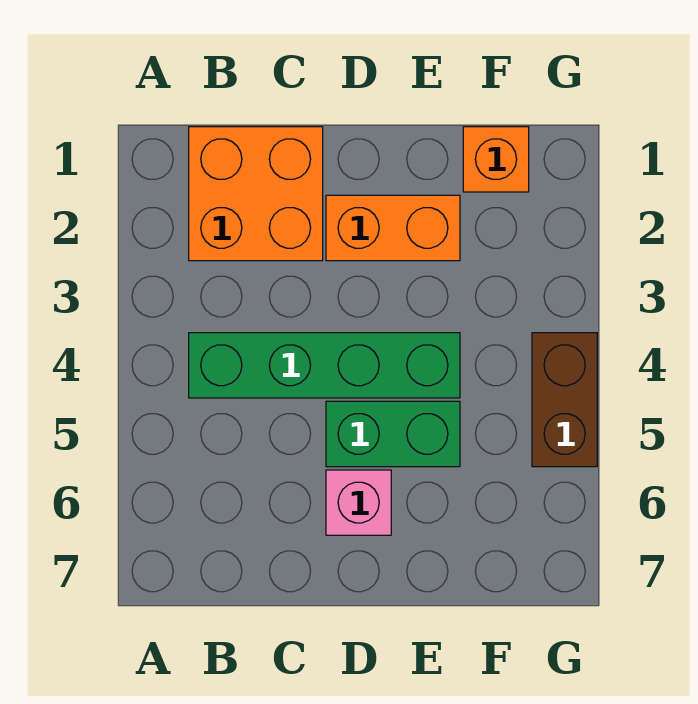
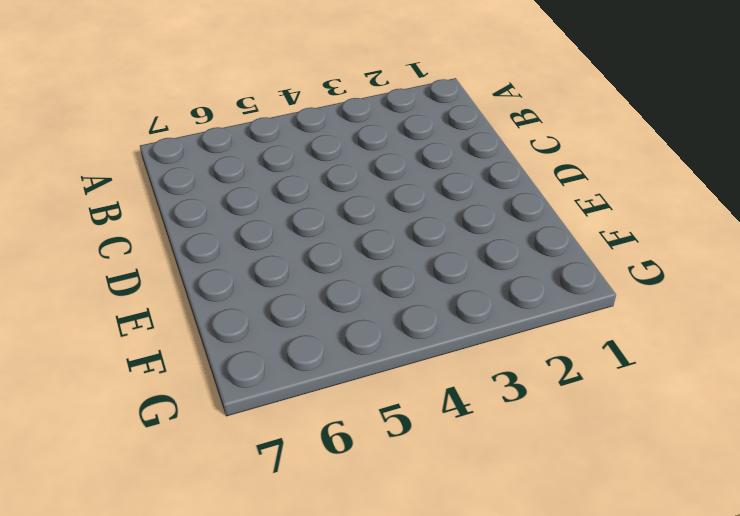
none -> orange 2x2 brick [189,127,323,261]
none -> green 1x4 brick [189,333,460,398]

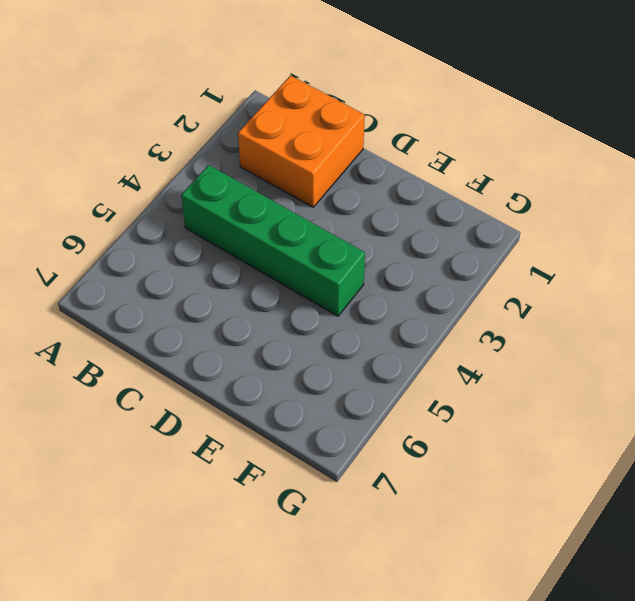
none -> orange 1x2 brick [326,195,460,261]
none -> green 1x2 brick [326,401,460,467]

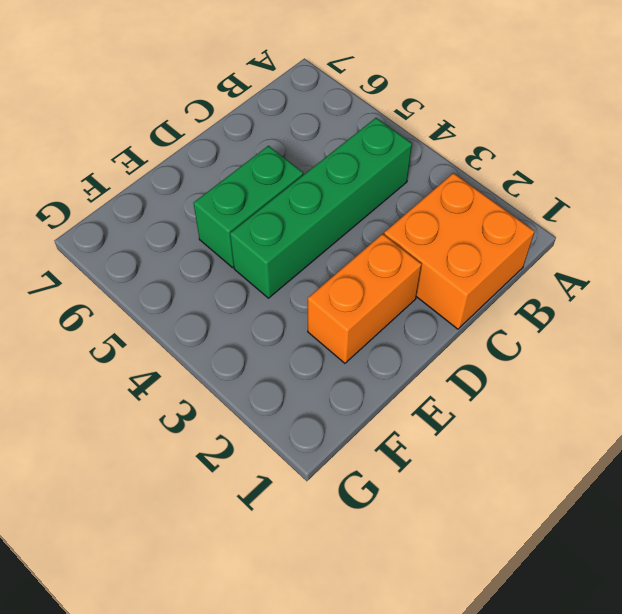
none -> pink 1x1 brick [326,470,391,535]
none -> orange 1x1 brick [463,127,529,192]

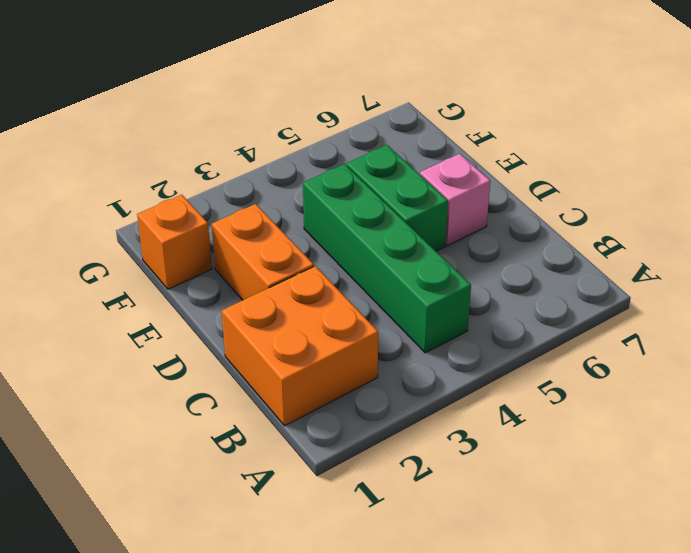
none -> brown 1x2 brick [532,333,597,467]

